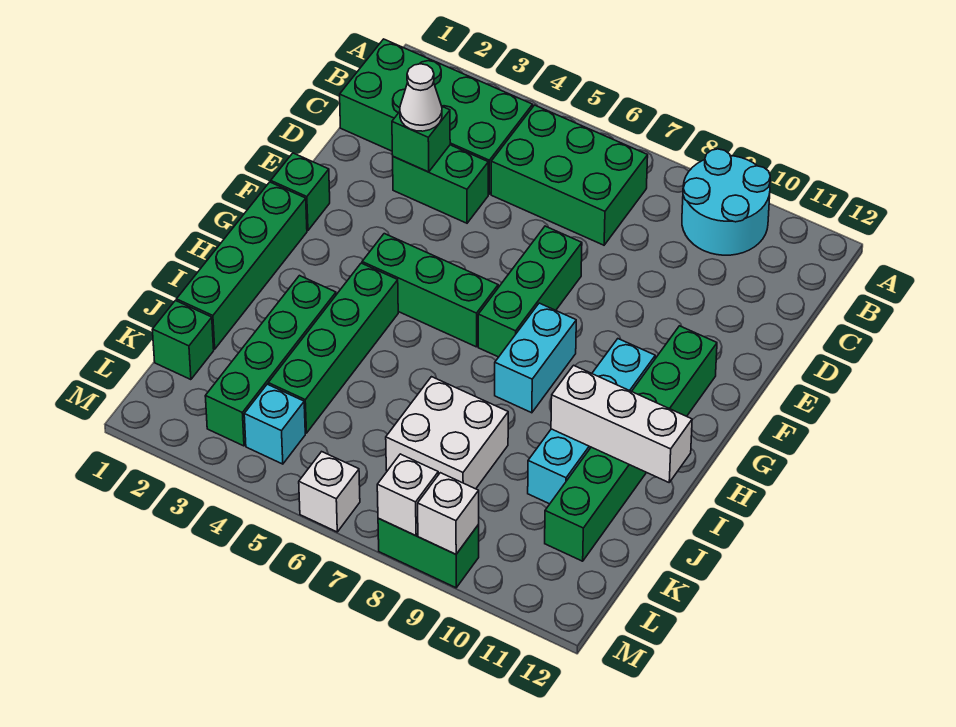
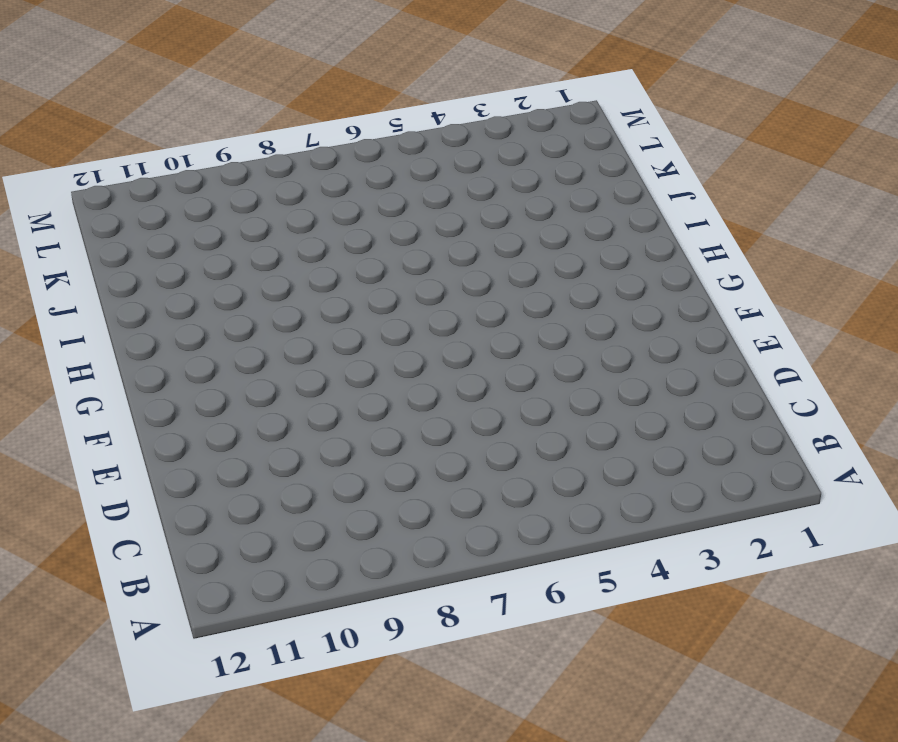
none -> cyan 2x2 round brick [682,149,770,255]
none -> green 2x4 brick [340,39,533,194]
none -> green 2x3 brick [491,105,648,245]

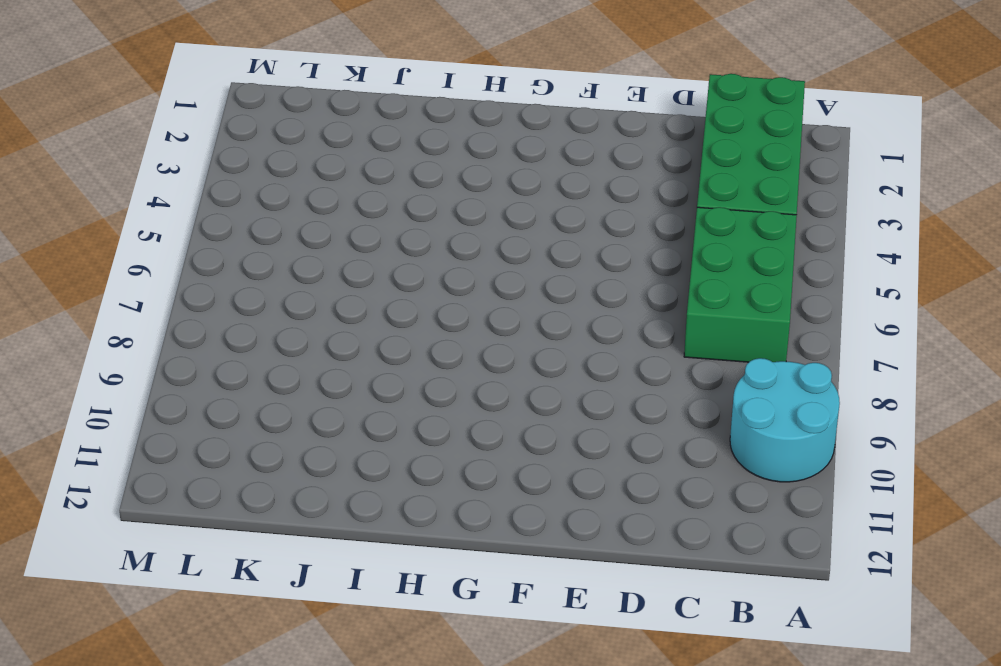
none -> green 1x2 brick [393,145,488,223]
none -> green 1x3 brick [478,226,582,357]
none -> green 1x1 brick [271,153,330,231]

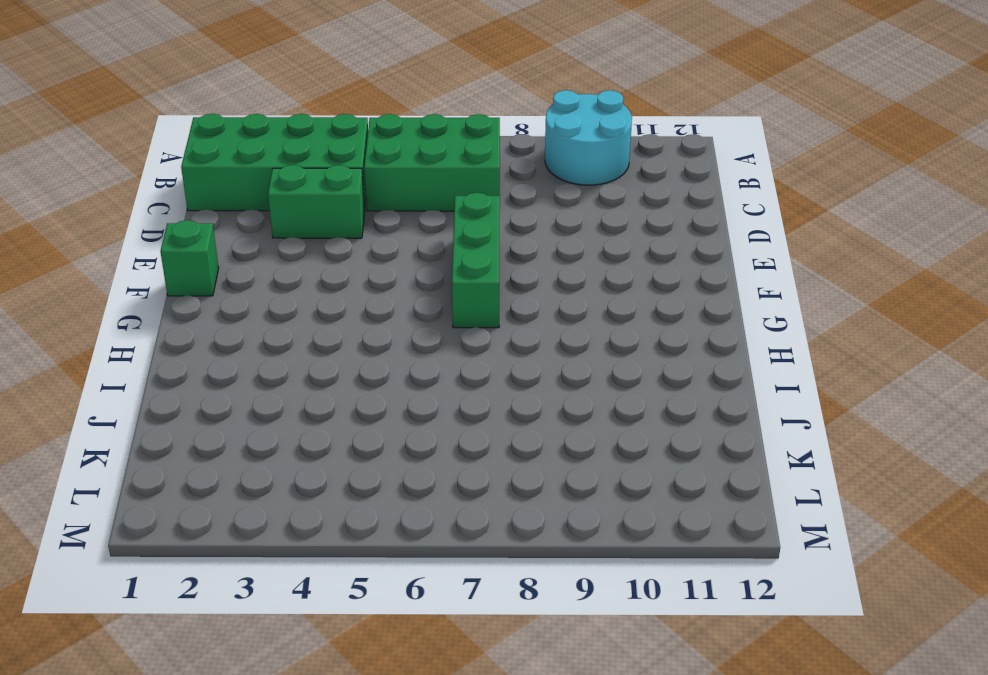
none -> green 1x6 brick [545,326,717,561]
none -> green 1x4 brick [176,182,307,349]
none -> green 1x3 brick [362,234,498,347]

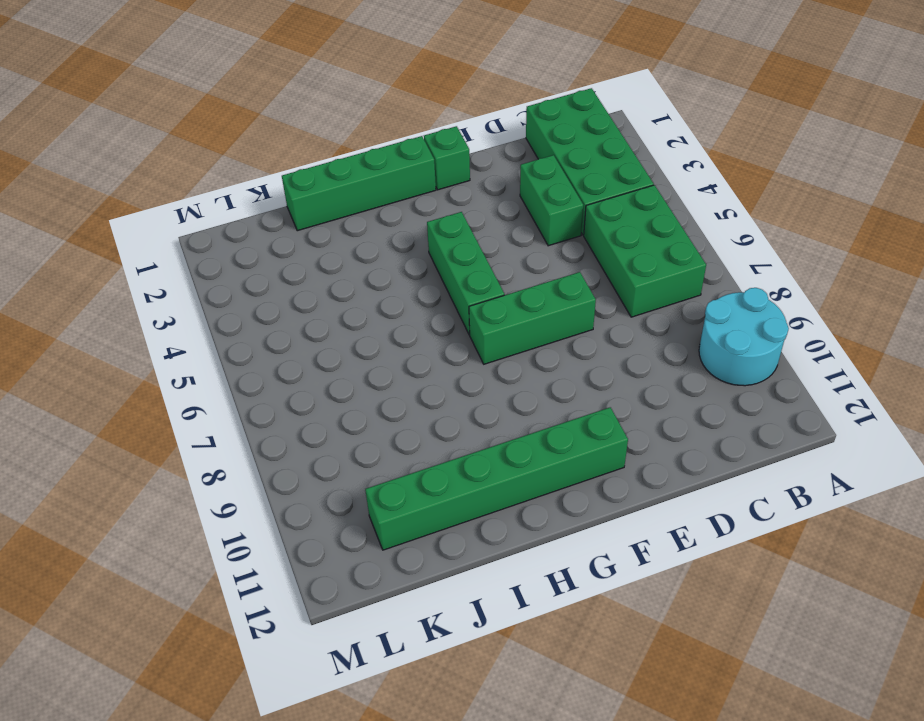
none -> cyan 1x2 brick [495,303,576,413]
none -> cyan 1x4 brick [528,339,655,504]
none -> green 1x4 brick [268,263,398,433]

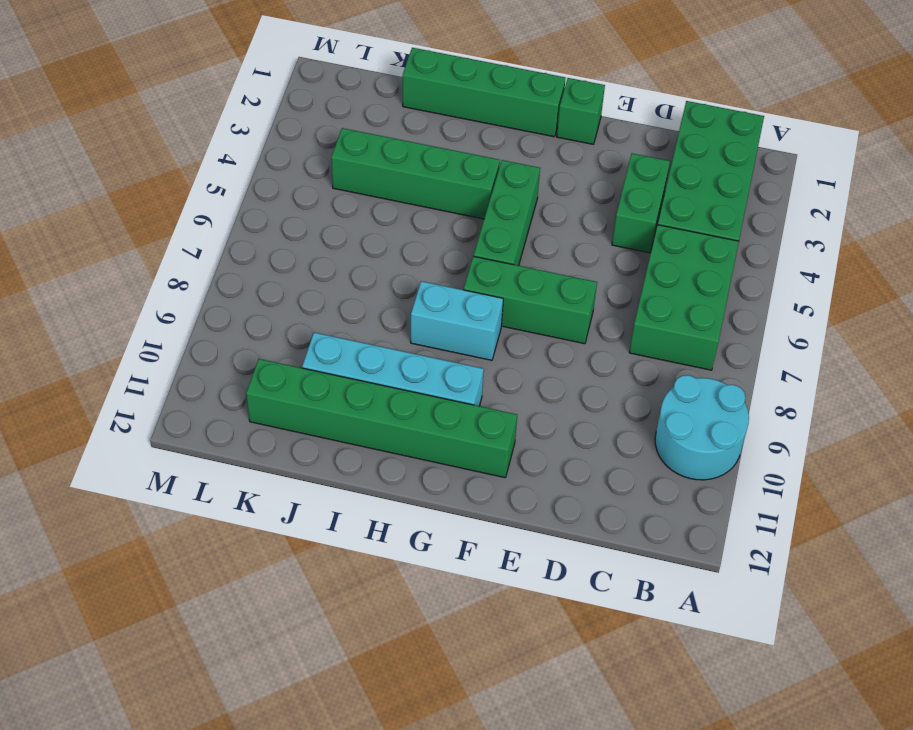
none -> green 1x4 brick [205,276,336,446]
none -> white 2x2 brick [386,377,508,489]
none -> green 1x1 brick [152,301,214,380]

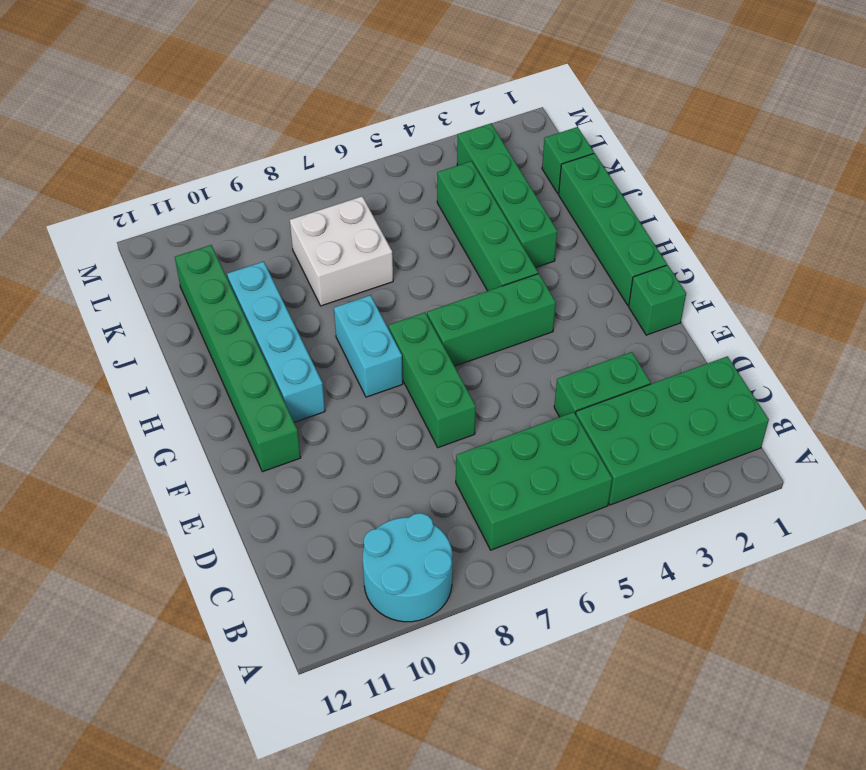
none -> cyan 1x1 brick [244,384,305,464]
none -> white 1x1 brick [299,452,360,532]
none -> green 1x2 brick [378,518,479,588]

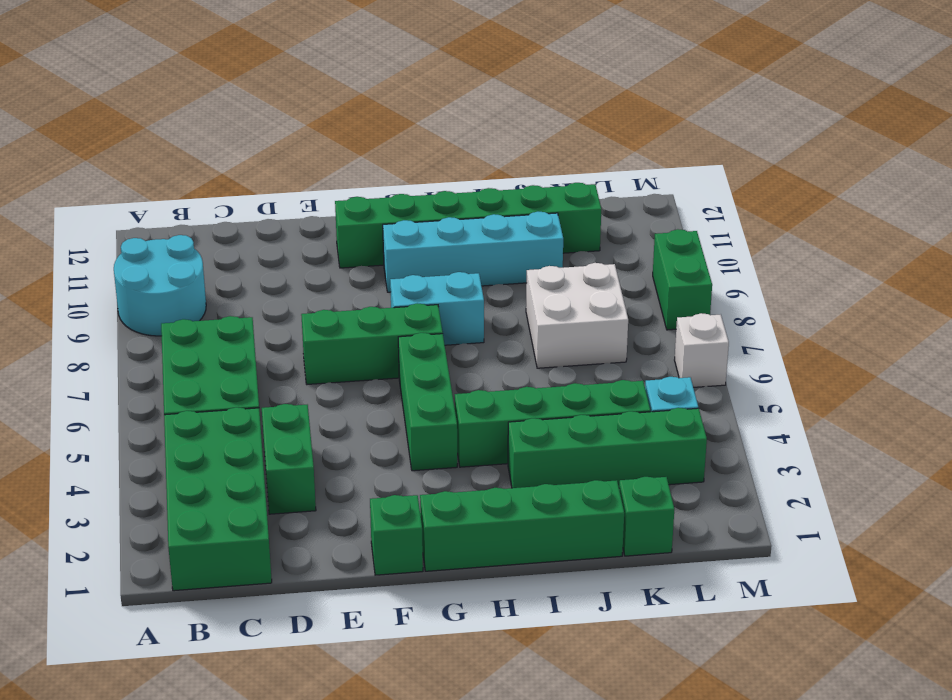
none -> green 1x1 brick [392,107,450,172]
none -> white 1x3 brick [551,365,692,482]
none -> white 1x1 brick [377,454,438,536]

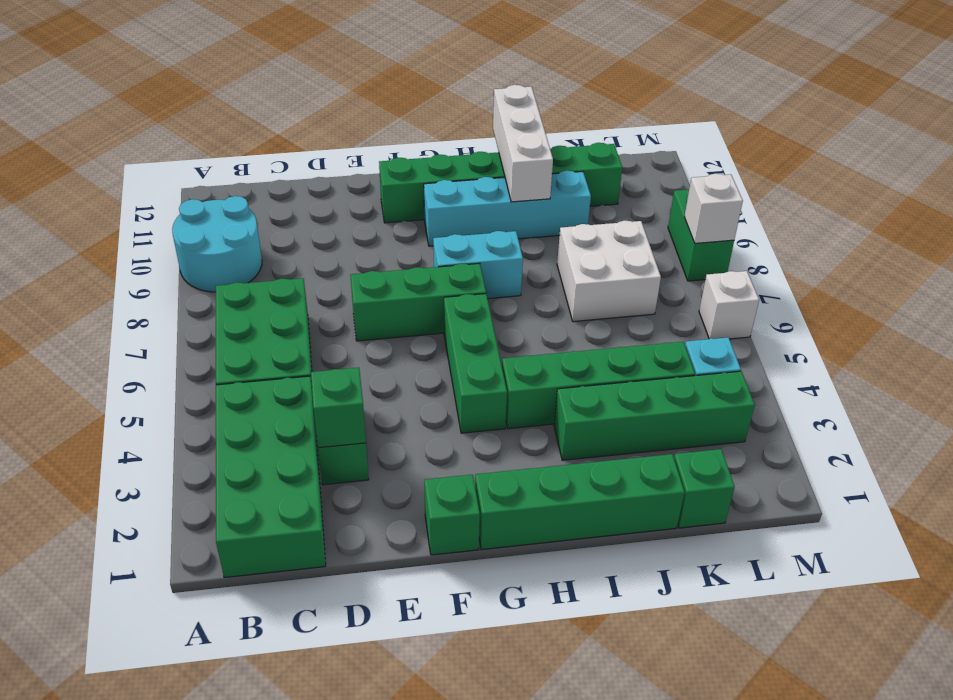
none -> white 1x1 brick [418,473,479,554]
none -> white 1x1 cone [400,64,442,131]

